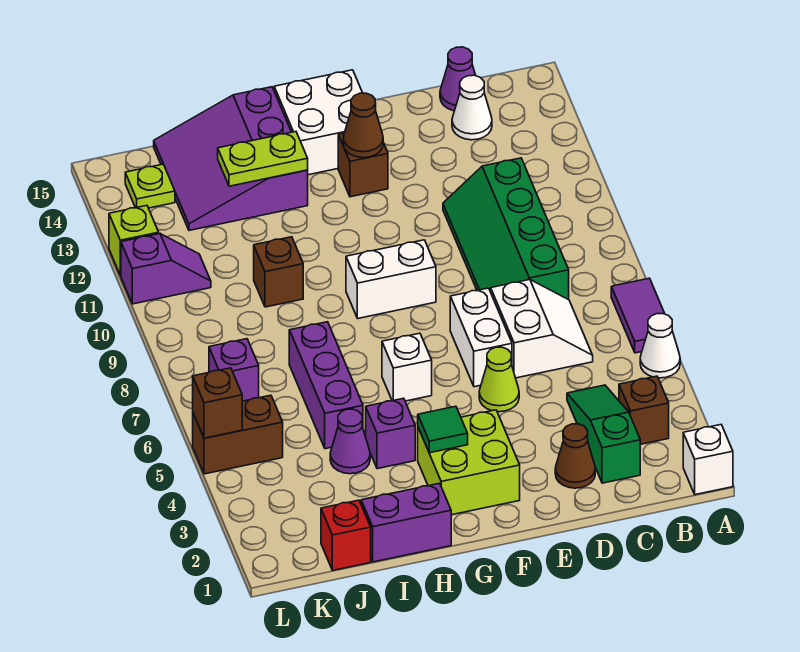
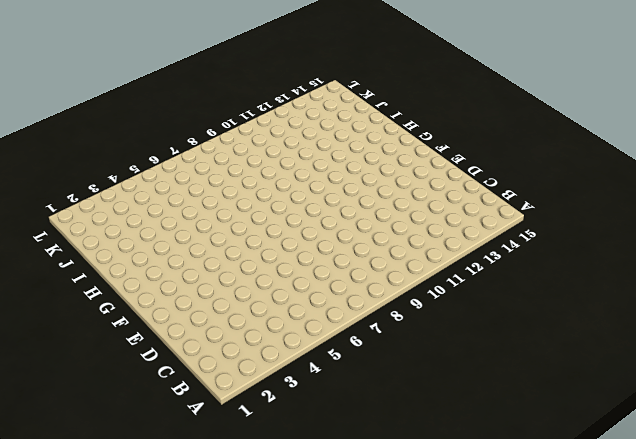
none -> white 1x1 brick [683,425,733,495]
none -> white 1x1 cone [640,314,680,378]
none -> purple 1x2 tile [611,278,665,353]
none -> brown 1x1 brick [619,376,669,444]

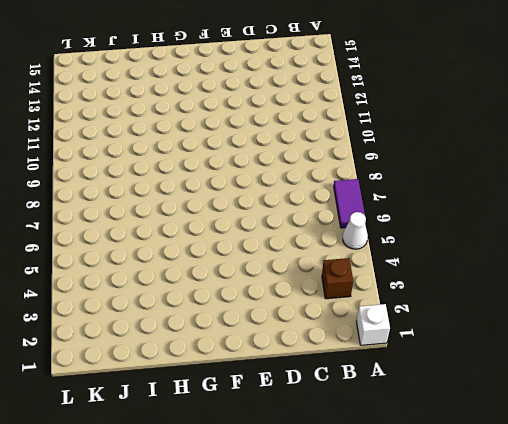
none -> green 1x3 slope [567,385,640,483]
none -> white 2x2 slope [491,280,593,378]
none -> green 2x4 slope [443,158,569,300]
none -> white 1x1 cone [452,75,492,140]

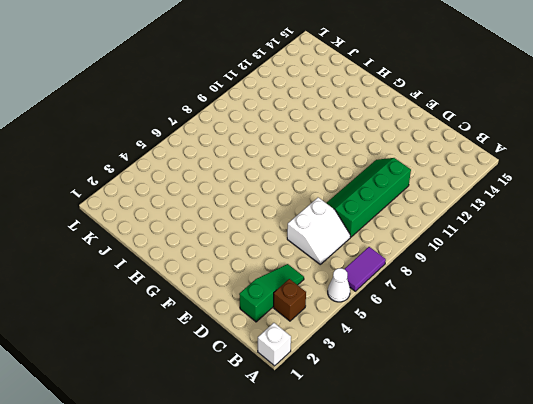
none -> white 1x1 cone [452,75,492,140]
none -> purple 1x1 cone [440,47,476,111]
none -> brown 1x1 cone [555,424,595,488]
none -> lime 1x1 cone [479,347,519,412]

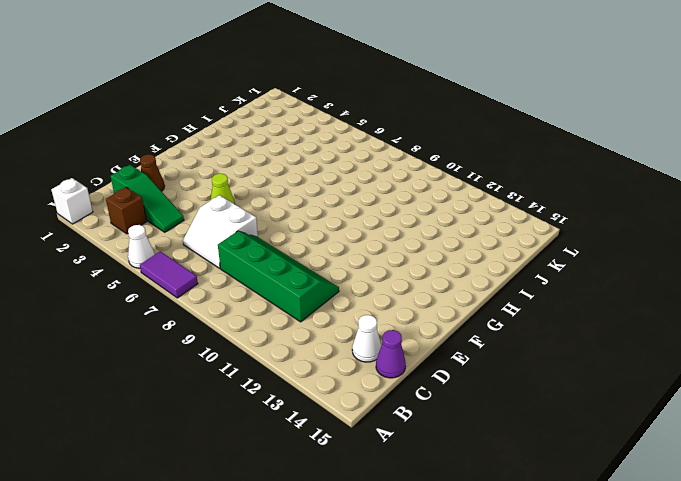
none -> white 1x2 brick [450,288,512,387]
none -> lime 2x2 brick [418,410,520,515]
none -> white 1x2 brick [346,240,436,318]
none -> brown 1x1 brick [338,133,388,197]

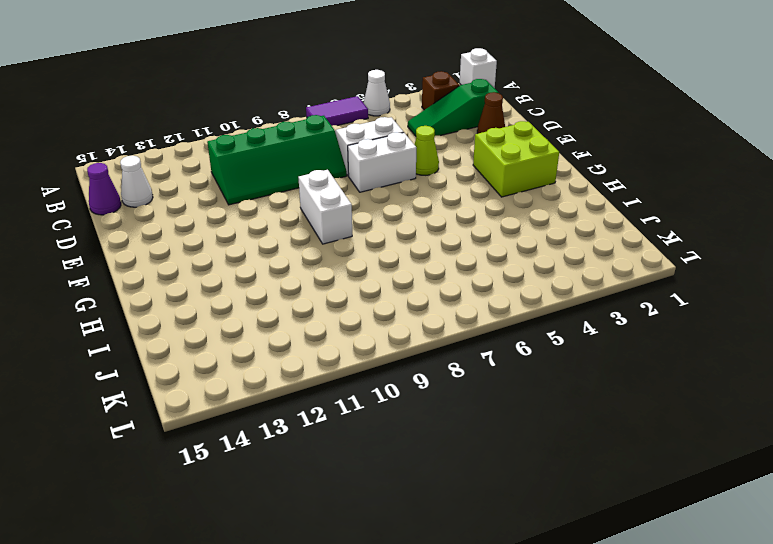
none -> brown 1x1 brick [338,133,388,197]
none -> white 2x2 brick [274,70,362,175]
none -> white 1x1 brick [382,333,432,401]
none -> purple 1x2 brick [361,483,451,562]

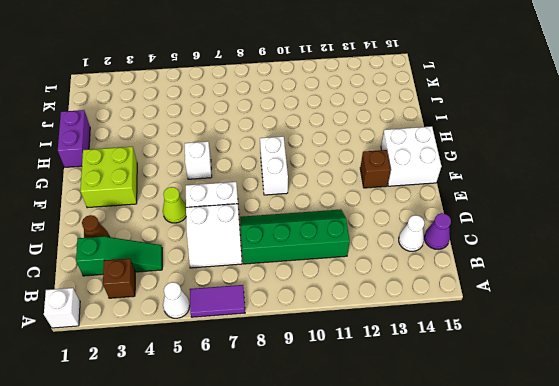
none -> purple 1x1 brick [366,398,415,469]
none -> purple 3x3 slope [154,87,308,230]
none -> purple 1x1 cone [330,409,370,474]
none -> purple 1x3 brick [289,322,363,449]

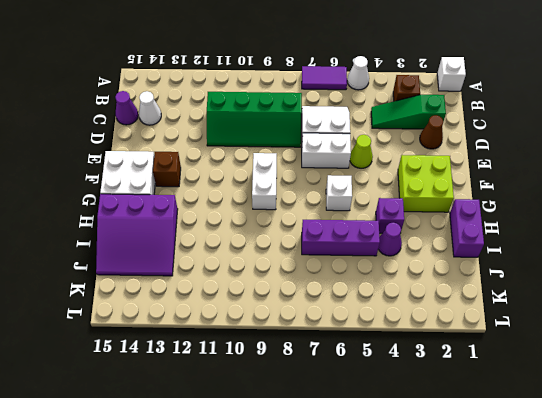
none -> brown 1x1 brick [254,237,303,307]
none -> red 1x1 brick [321,500,371,570]
none -> brown 1x2 brick [193,395,283,474]
none -> purple 1x1 brick [209,339,259,401]

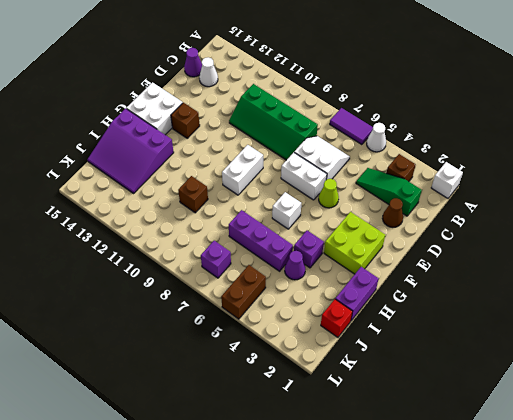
none -> purple 1x2 slope [121,234,211,304]
none -> lime 1x1 plate [125,164,175,208]
none -> lime 1x1 brick [109,206,159,276]
none -> brown 1x1 cone [343,93,383,158]

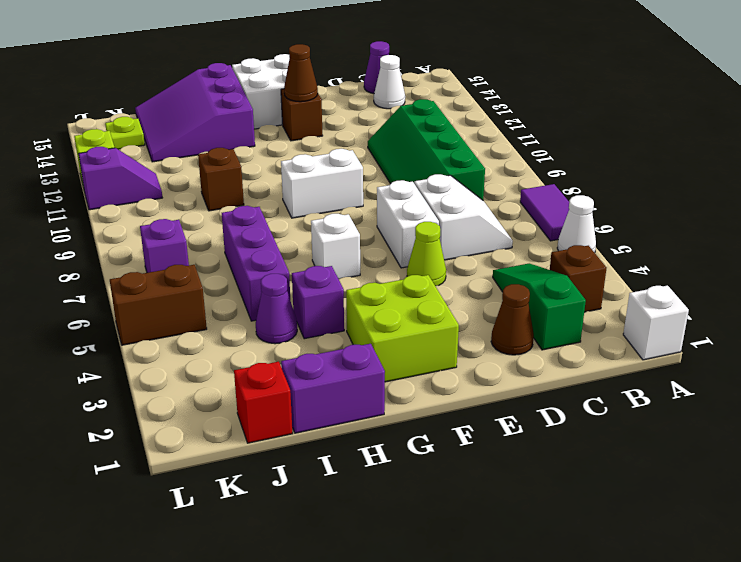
none -> green 1x1 tile [418,406,468,453]
none -> lime 1x2 plate [218,132,308,186]
none -> brown 1x1 brick [193,368,242,438]

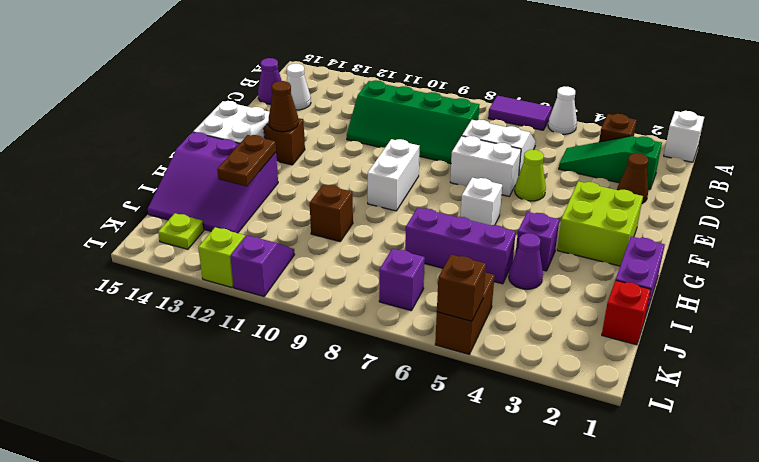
brown 1x2 plate [217,135,276,186] -> lime 1x2 plate [218,132,308,186]
none -> green 1x1 tile [418,406,468,453]

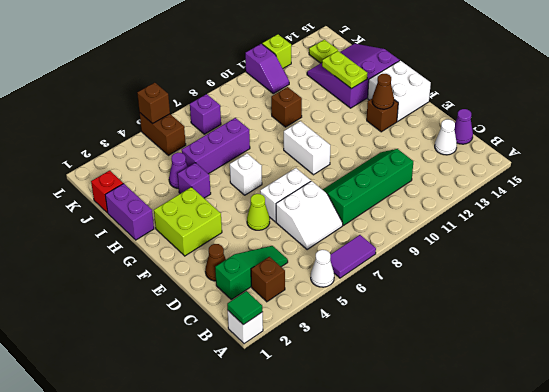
green 1x1 tile [227,291,263,325] -> green 1x1 tile moved to [418,406,468,453]

